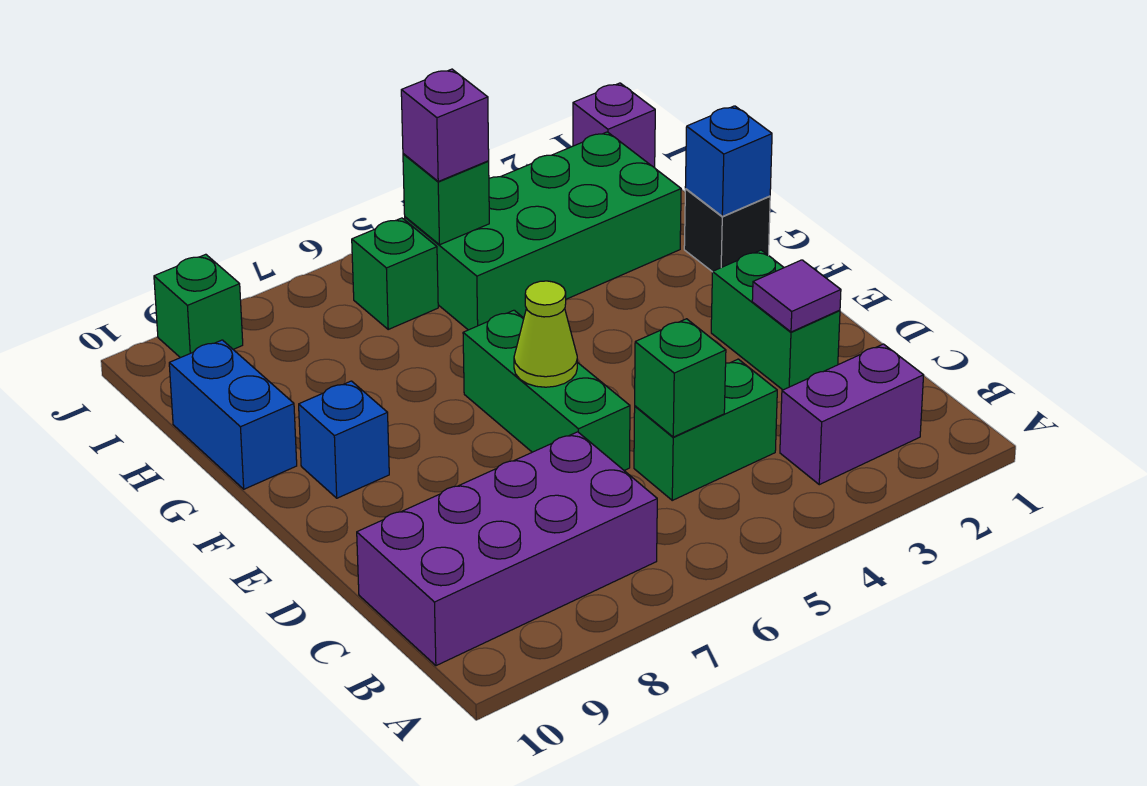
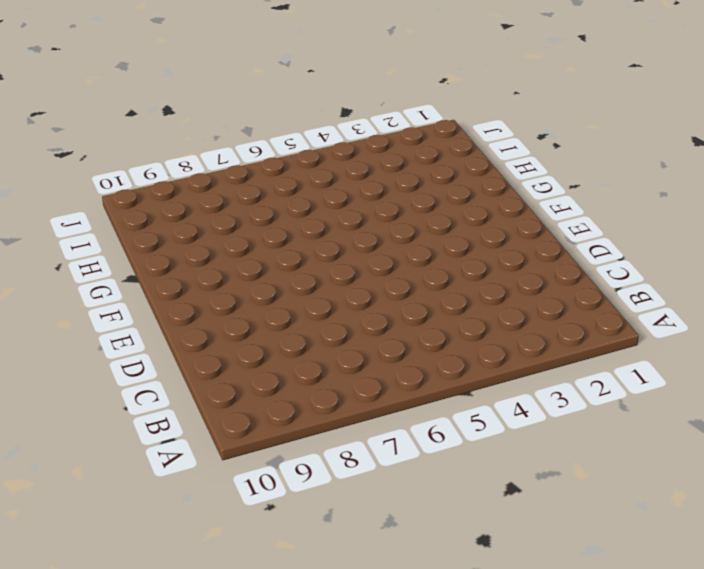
none -> purple 1x2 brick [780,344,924,485]
none -> purple 2x4 brick [357,432,657,666]
none -> green 1x2 brick [634,359,777,500]

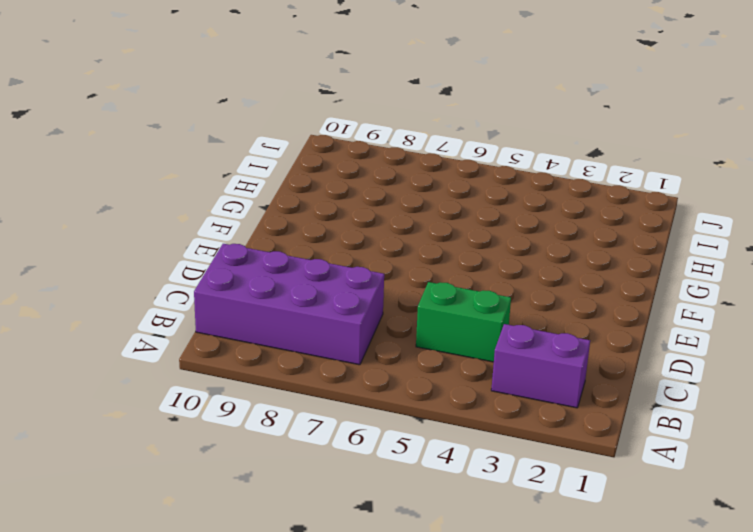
none -> green 1x2 brick [711,250,840,390]
none -> green 1x3 brick [463,310,630,470]
none -> blue 1x1 brick [299,381,389,498]

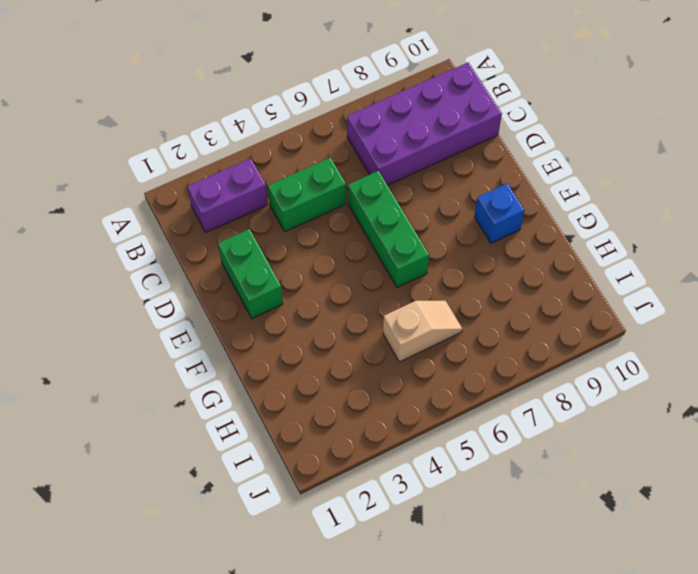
tan 1x2 slope [383,301,462,362] -> green 2x4 brick [405,132,681,330]
none -> black 1x1 brick [684,189,770,272]
none -> blue 1x2 brick [169,340,297,489]
none -> green 1x1 brick [352,218,438,329]

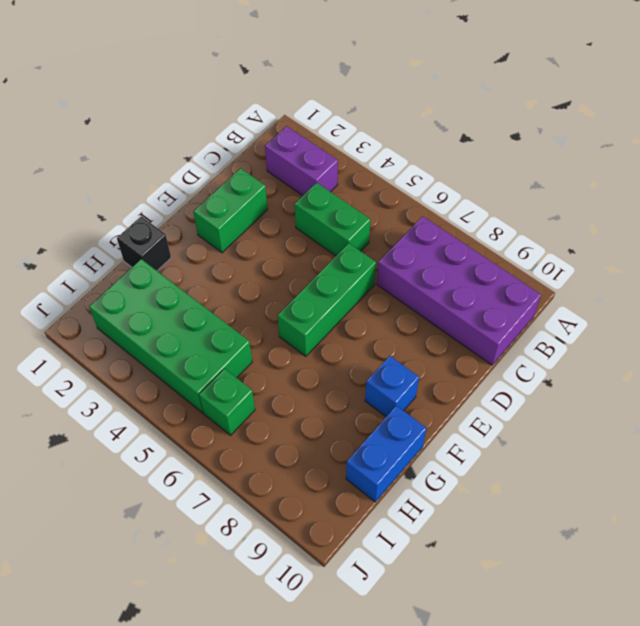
none -> purple 1x1 brick [573,83,655,168]
none -> green 1x1 brick [154,254,243,358]
none -> green 1x1 brick [635,319,726,437]

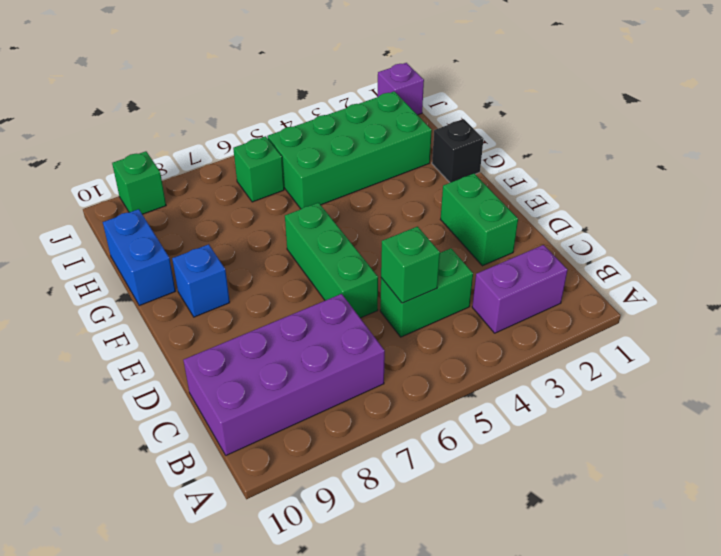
none -> purple 1x1 tile [752,260,841,332]
none -> lime 1x1 cone [514,281,577,387]
none -> blue 1x1 brick [685,106,772,216]

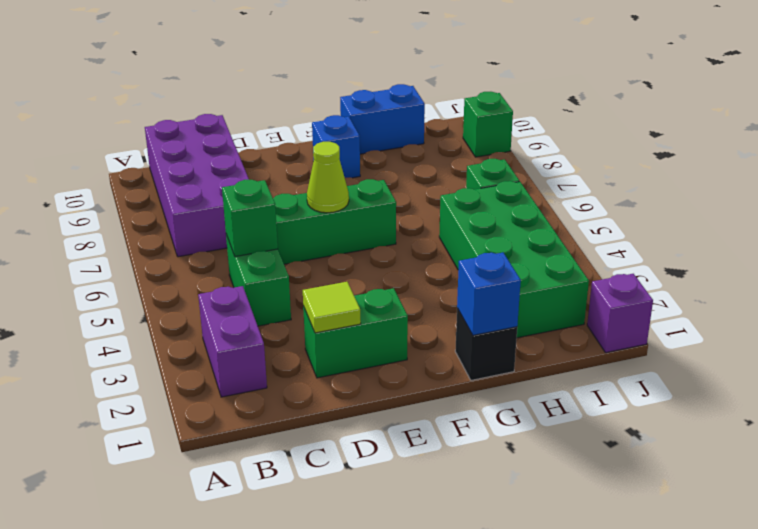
lime 1x1 tile [303,282,361,333] -> purple 1x1 tile [752,260,841,332]
none -> green 1x1 brick [403,154,489,245]
none -> purple 1x1 brick [401,69,489,181]

